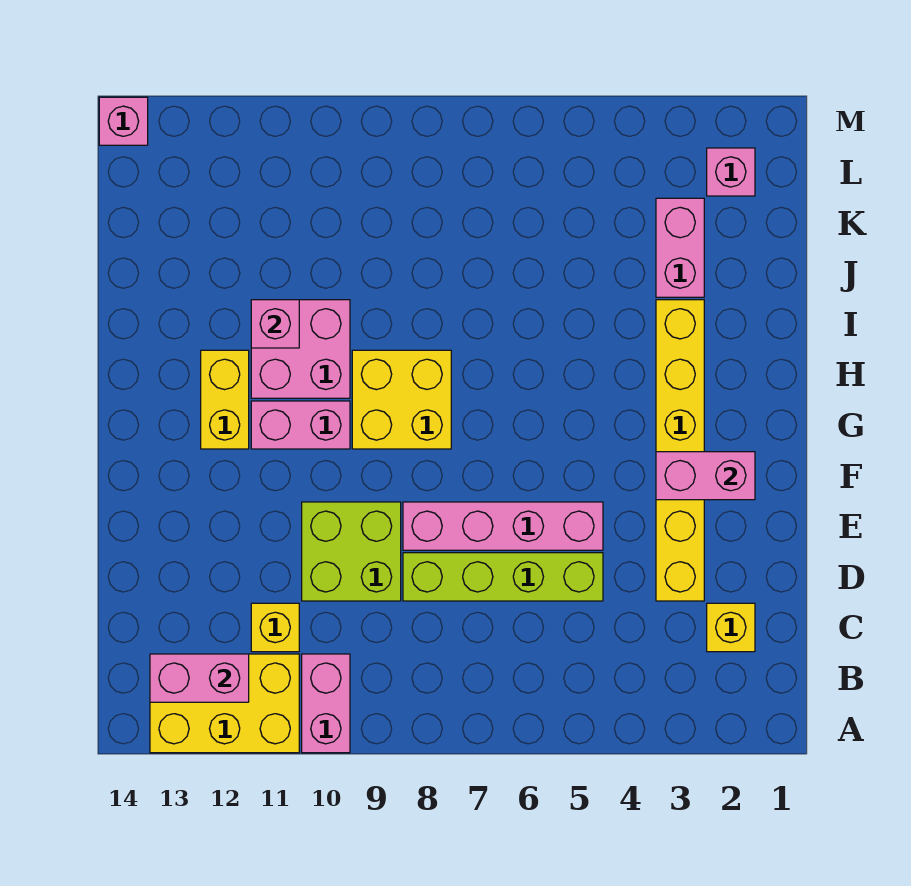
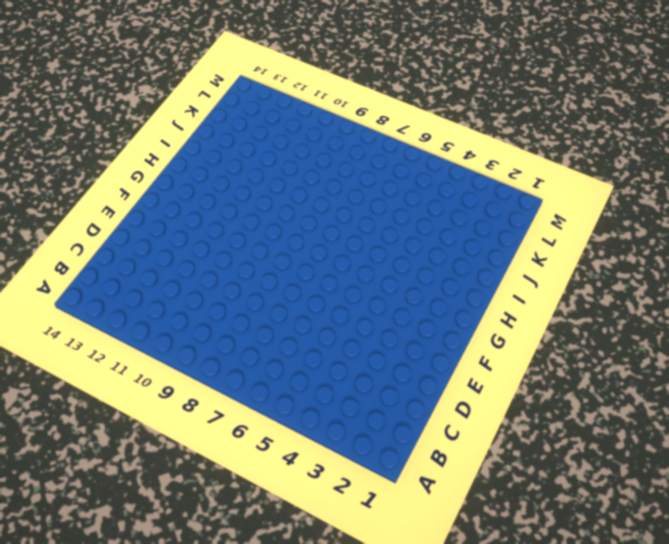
none -> pink 1x2 brick [302,654,350,753]
none -> yellow 2x3 brick [150,654,299,753]
none -> yellow 1x1 brick [707,603,755,652]

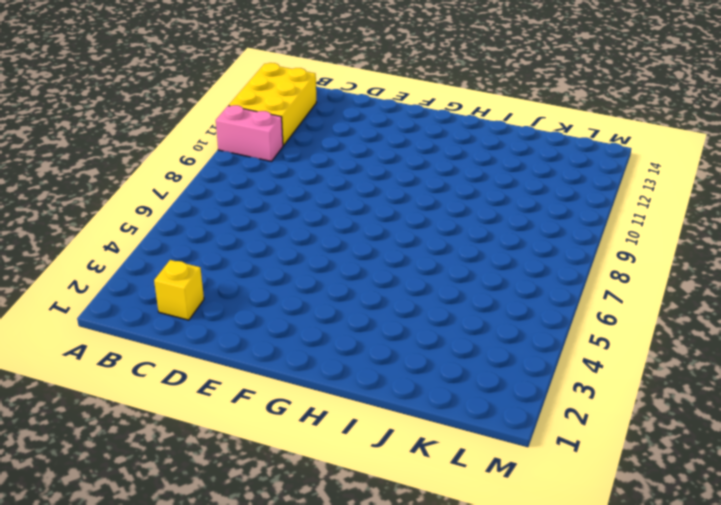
none -> yellow 1x1 brick [251,603,299,652]
none -> yellow 1x6 brick [656,300,704,601]
none -> lime 1x4 brick [403,553,603,601]

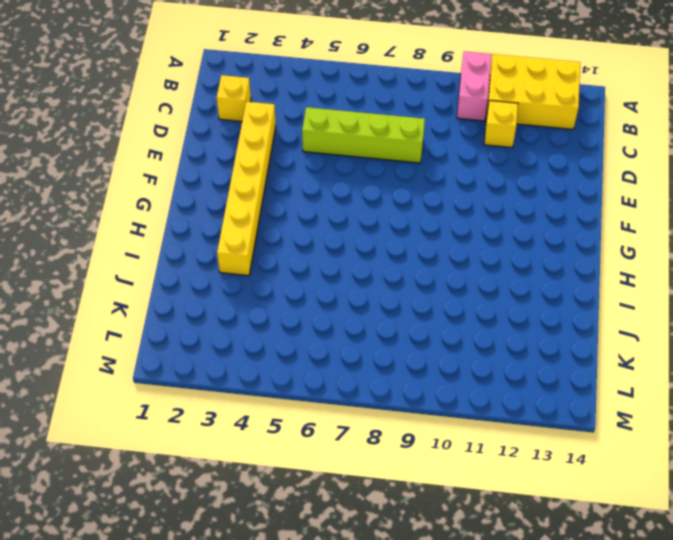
none -> lime 2x2 brick [302,502,401,601]
none -> pink 1x4 brick [403,502,603,550]
none -> yellow 2x2 brick [352,350,451,449]

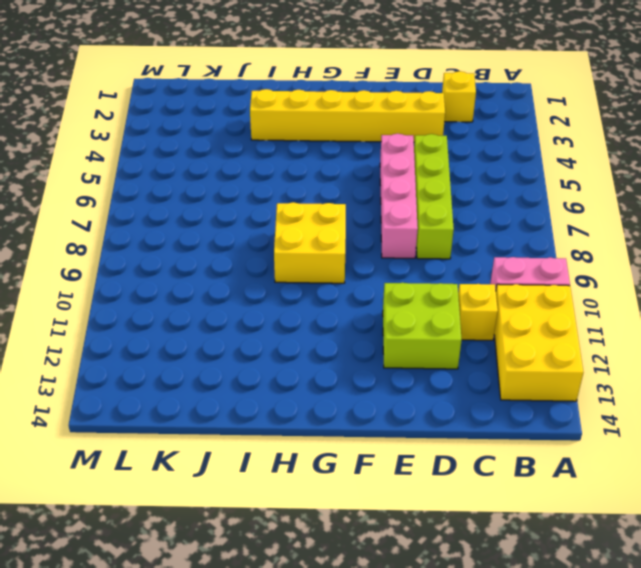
lime 2x2 brick [383,283,462,369] -> lime 2x2 brick moved to [302,502,401,601]
none -> pink 1x2 brick [251,401,350,449]
none -> yellow 1x2 brick [201,350,249,449]
none -> pink 2x2 brick [251,300,350,398]

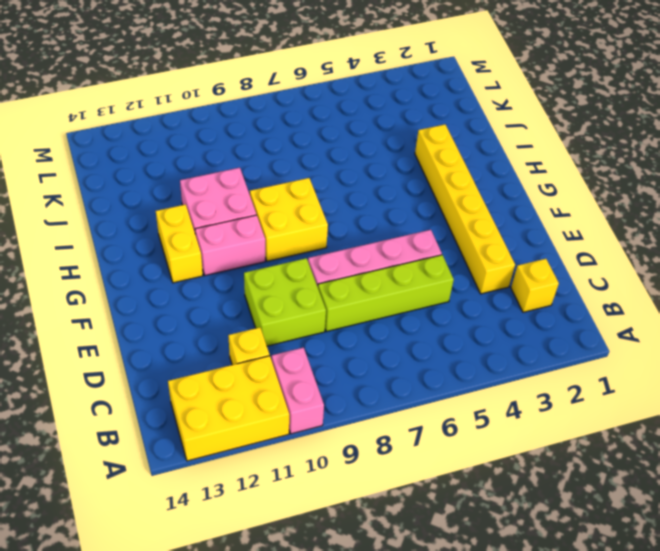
none -> pink 1x2 brick [656,198,704,297]
none -> pink 1x1 brick [707,148,755,196]
none -> pink 1x1 brick [99,97,148,145]

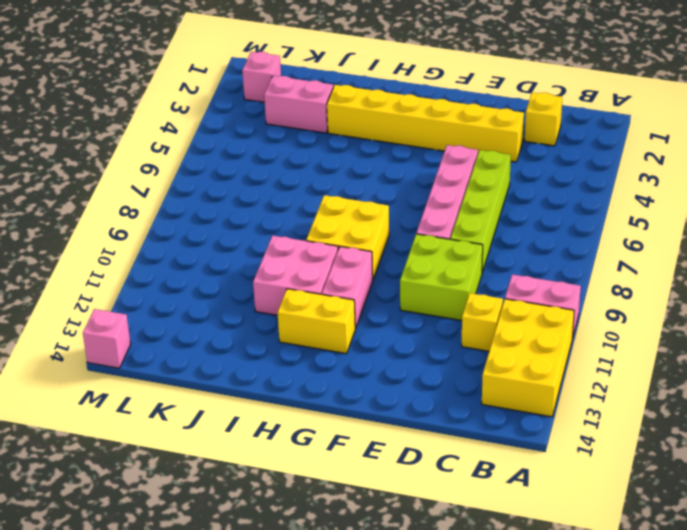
none -> pink 1x2 brick [150,654,249,702]
none -> pink 1x2 brick [656,452,755,500]
none -> pink 1x1 brick [251,300,299,348]

